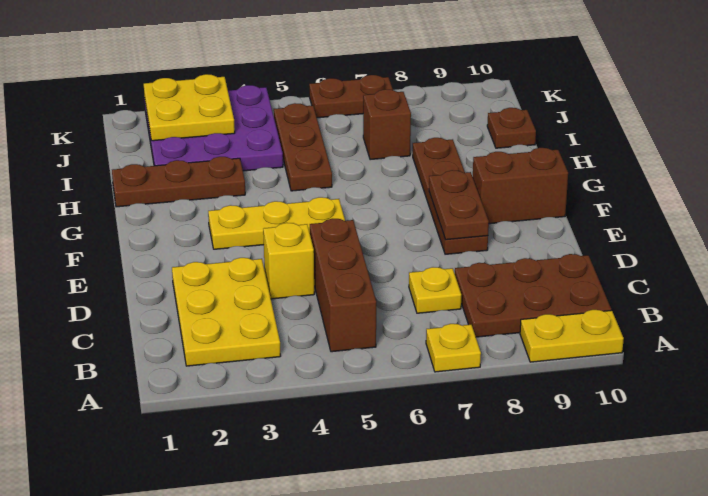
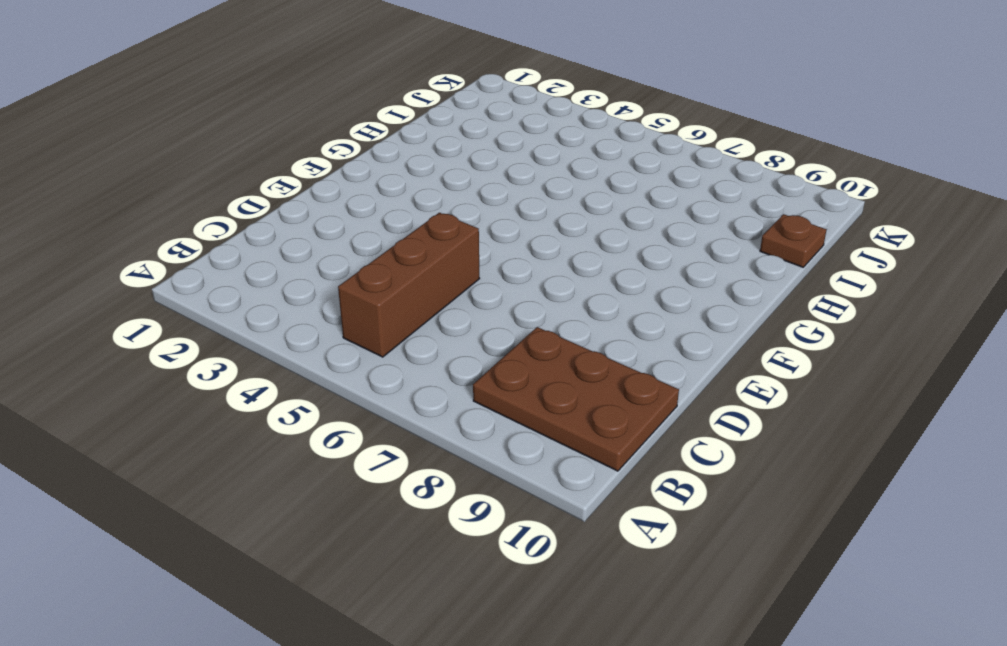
none -> yellow 1x1 plate [426,324,481,372]
none -> yellow 1x2 plate [520,310,624,362]
none -> yellow 2x3 plate [172,258,281,366]

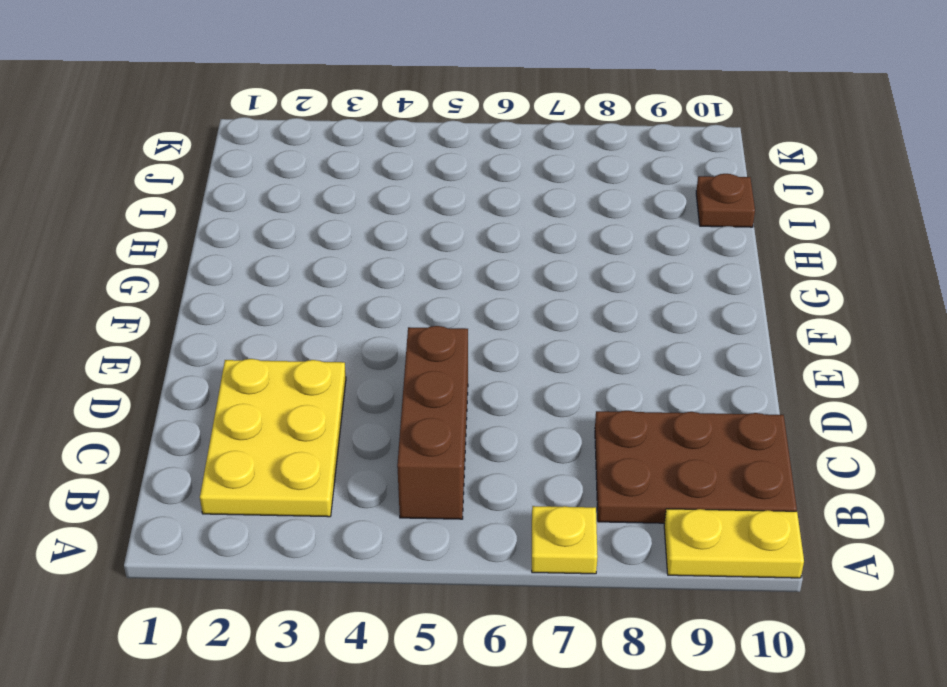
none -> yellow 1x1 plate [409,267,461,313]
none -> yellow 1x1 brick [263,223,314,299]
none -> brown 1x4 plate [413,138,488,254]

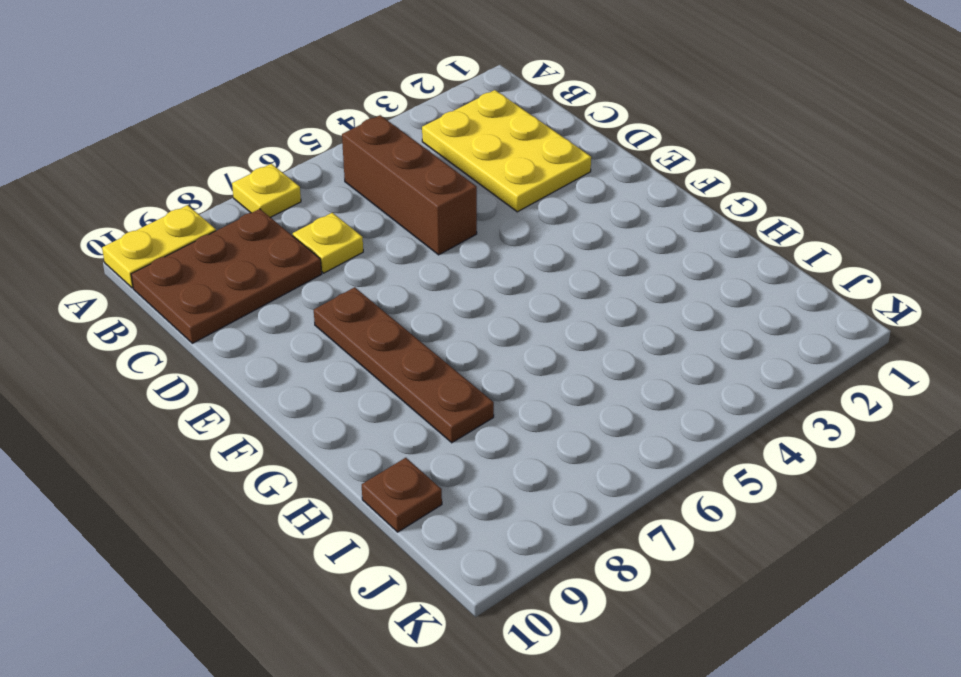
none -> yellow 1x1 brick [263,223,314,299]
none -> yellow 1x3 plate [208,197,345,249]
none -> brown 1x2 brick [473,148,568,224]

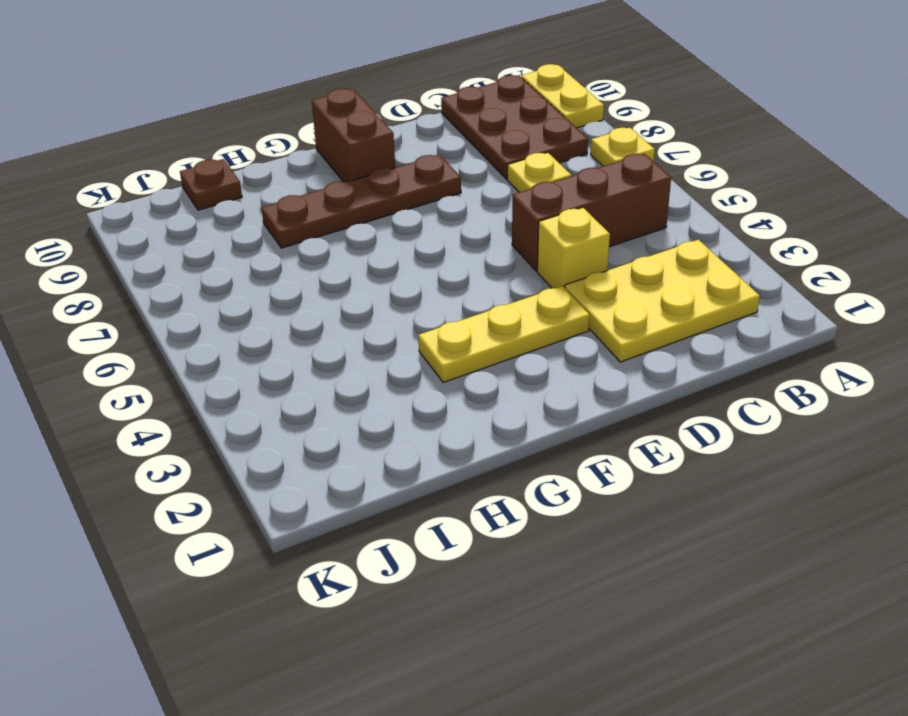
yellow 1x3 plate [418,286,589,382] -> yellow 1x3 plate turned to [208,197,345,249]
none -> brown 1x3 plate [112,157,245,207]
none -> brown 1x3 plate [274,103,332,191]
none -> purple 3x3 plate [145,85,283,171]

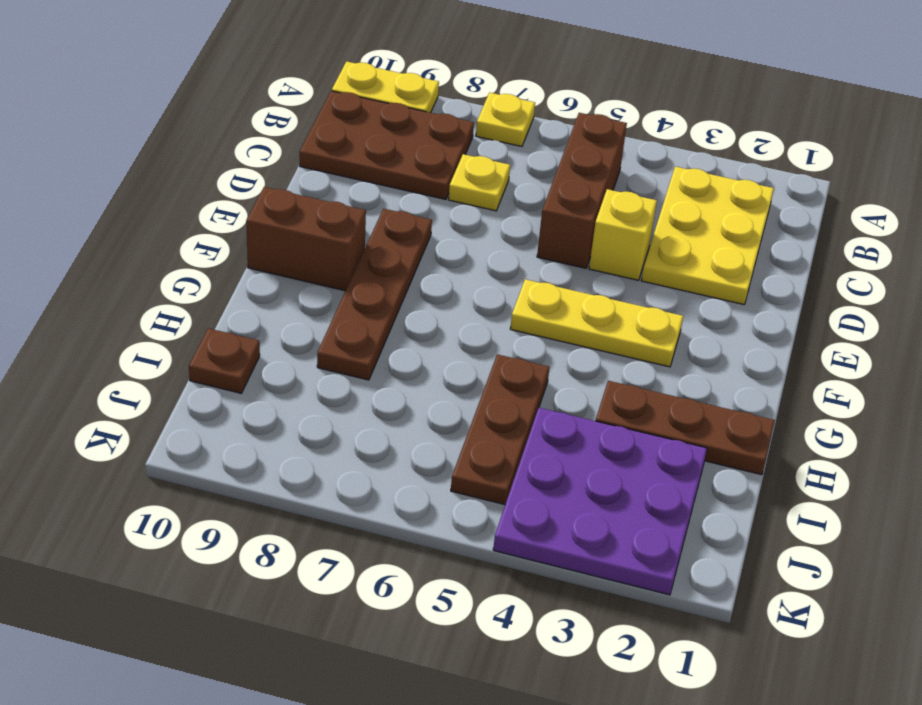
none -> brown 1x1 brick [363,89,411,160]
none -> brown 1x2 plate [309,75,393,118]
none -> brown 1x2 plate [429,170,489,240]

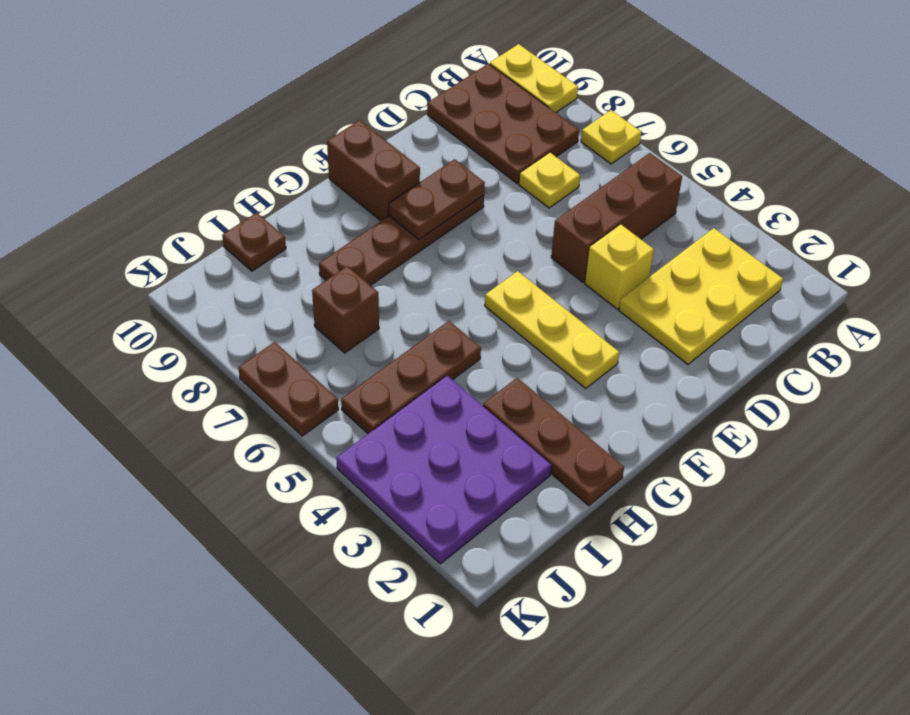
none -> yellow 2x2 plate [144,74,235,141]

